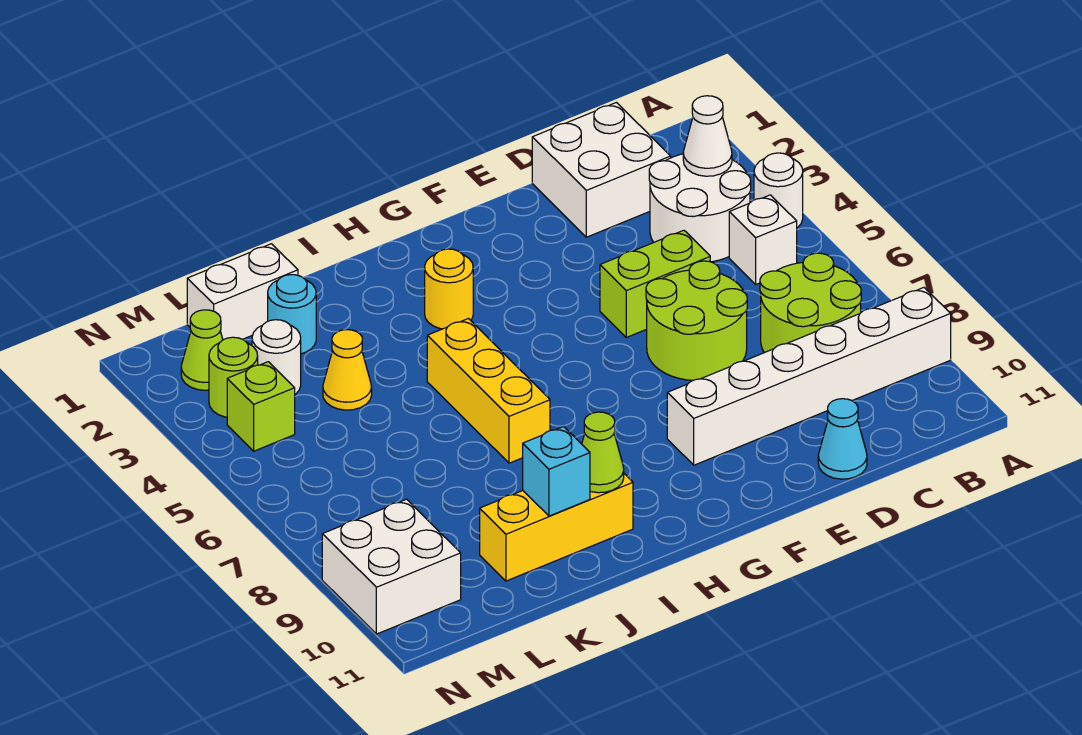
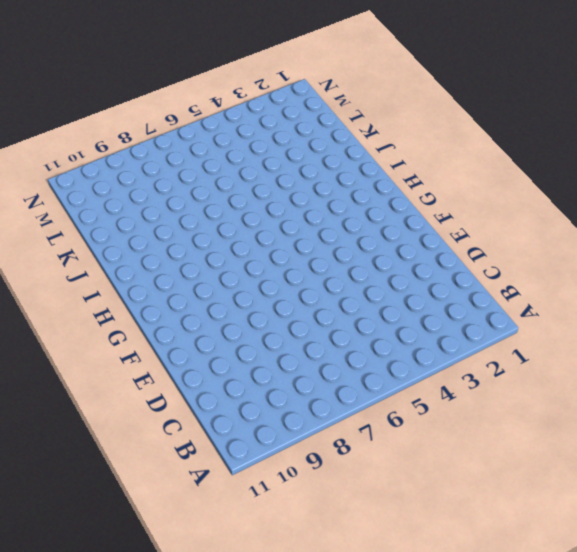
none -> white 1x1 round brick [754,153,803,228]
none -> white 1x6 brick [667,288,951,465]
none -> white 2x2 round brick [649,154,751,262]

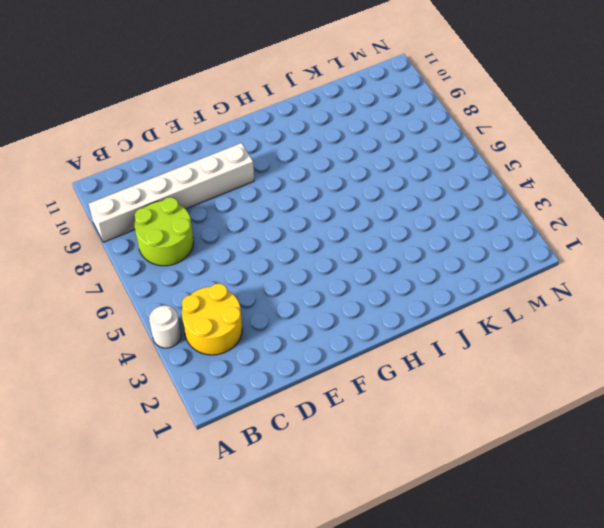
yellow 2x2 round brick [182,284,242,355] -> white 2x2 round brick [649,154,751,262]
none -> white 1x1 brick [729,195,797,284]
none -> white 2x2 brick [532,103,671,237]
none -> lime 1x2 brick [600,230,710,337]

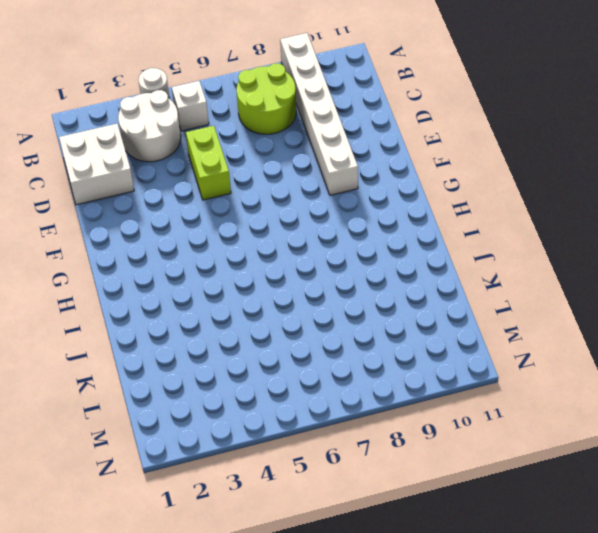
none -> lime 2x2 round brick [646,261,747,380]
none -> cyan 1x1 cone [818,399,867,479]
none -> yellow 1x1 round brick [425,249,473,329]

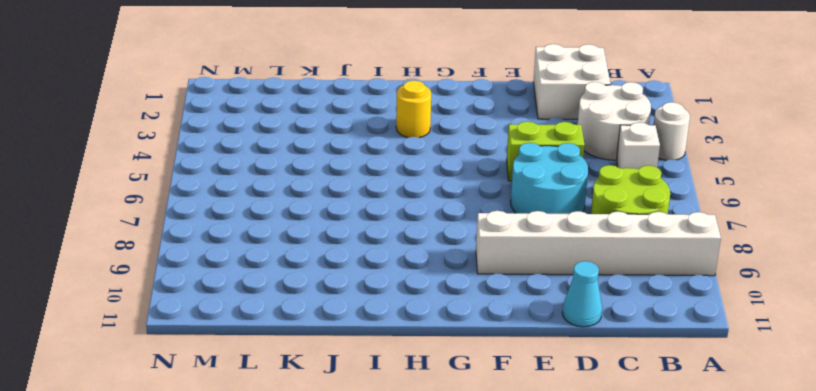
cyan 2x2 round brick [511,143,588,214] -> lime 2x2 round brick [646,261,747,380]
none -> yellow 1x3 brick [427,319,550,463]
none -> yellow 1x3 brick [480,474,633,581]
none -> white 1x2 brick [187,244,298,340]

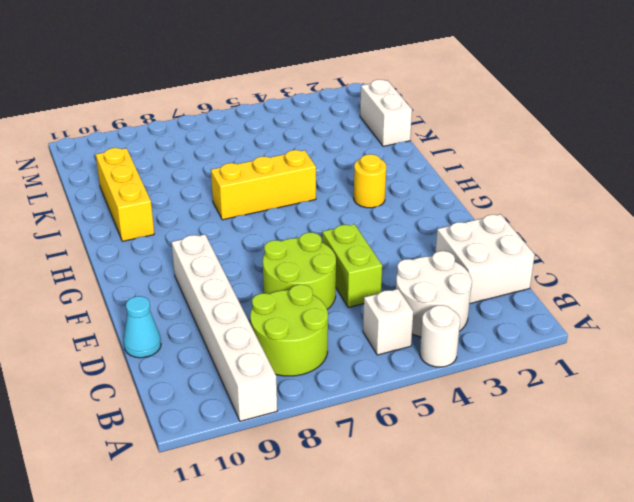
none -> cyan 1x1 round brick [268,275,316,354]
none -> yellow 1x1 cone [323,330,372,410]
none -> white 1x1 round brick [252,320,301,394]

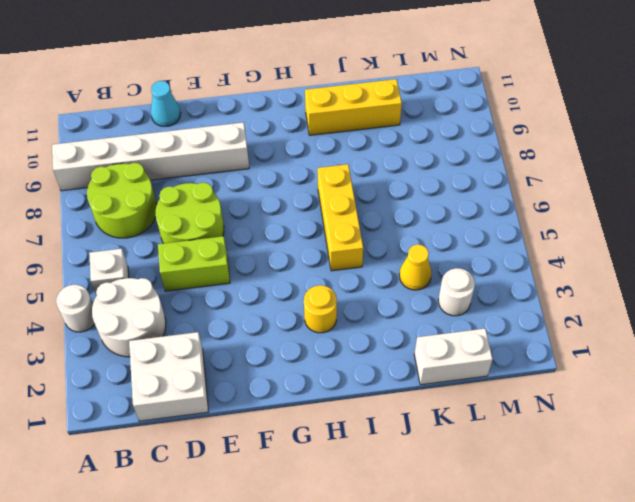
none -> cyan 1x1 round brick [268,275,316,354]
none -> lime 1x1 cone [181,310,223,390]
none -> lime 1x1 round brick [209,337,258,417]

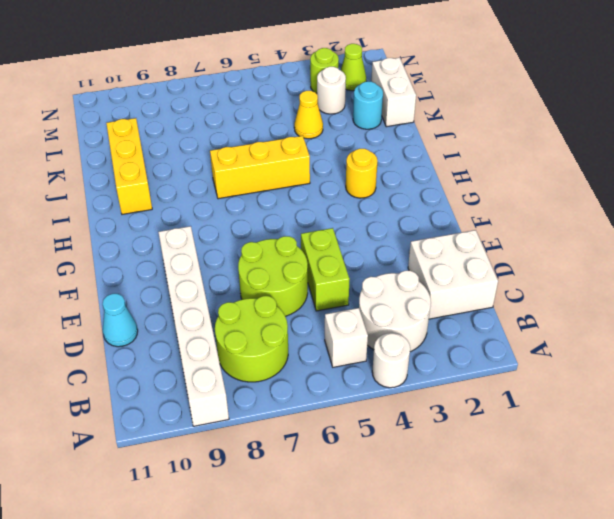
none -> lime 1x1 brick [227,362,295,451]
none -> white 2x2 brick [322,499,461,634]
none -> white 1x1 cone [683,96,732,176]

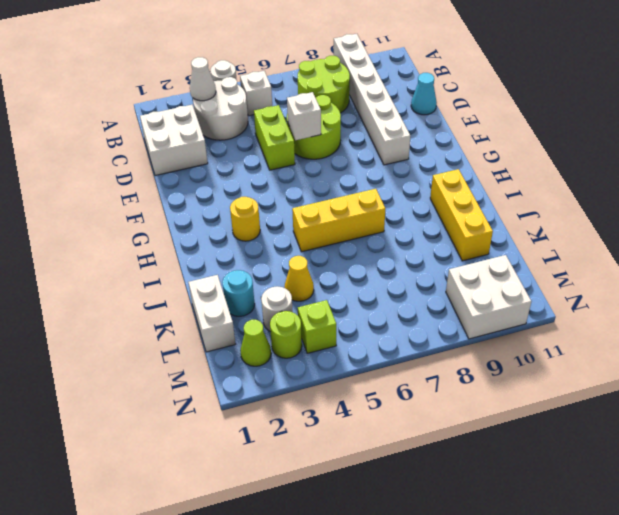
white 1x1 brick [287,92,321,140] -> none
none -> lime 1x1 cone [582,412,624,493]
none -> cyan 1x1 brick [523,427,590,516]

